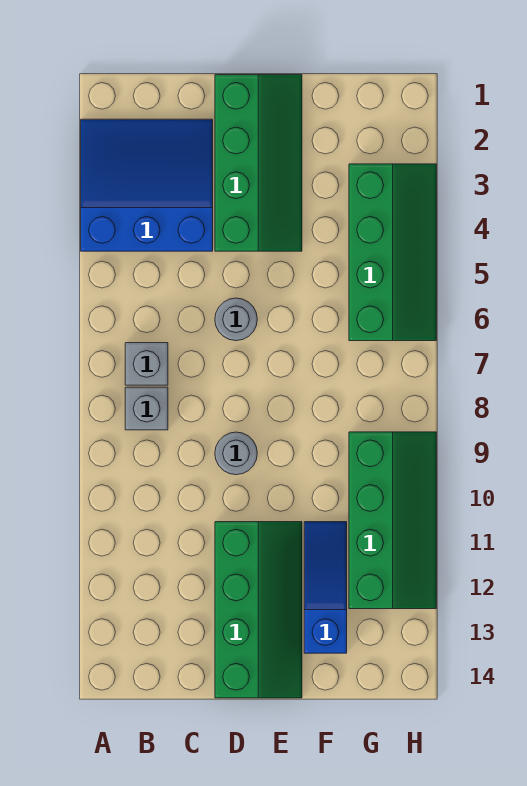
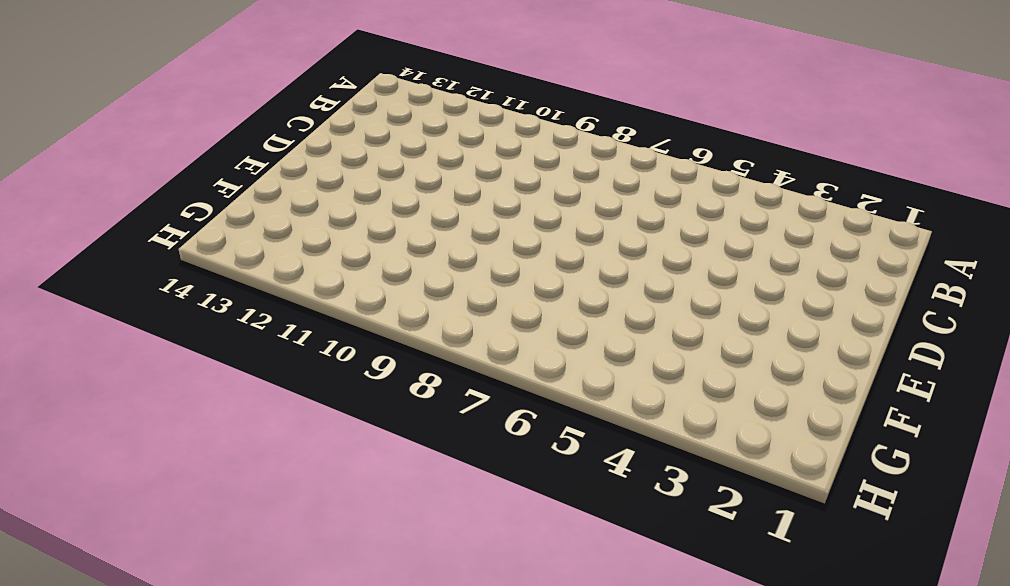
none -> blue 3x3 slope [81,119,213,251]
none -> grey 1x1 brick [125,343,168,385]

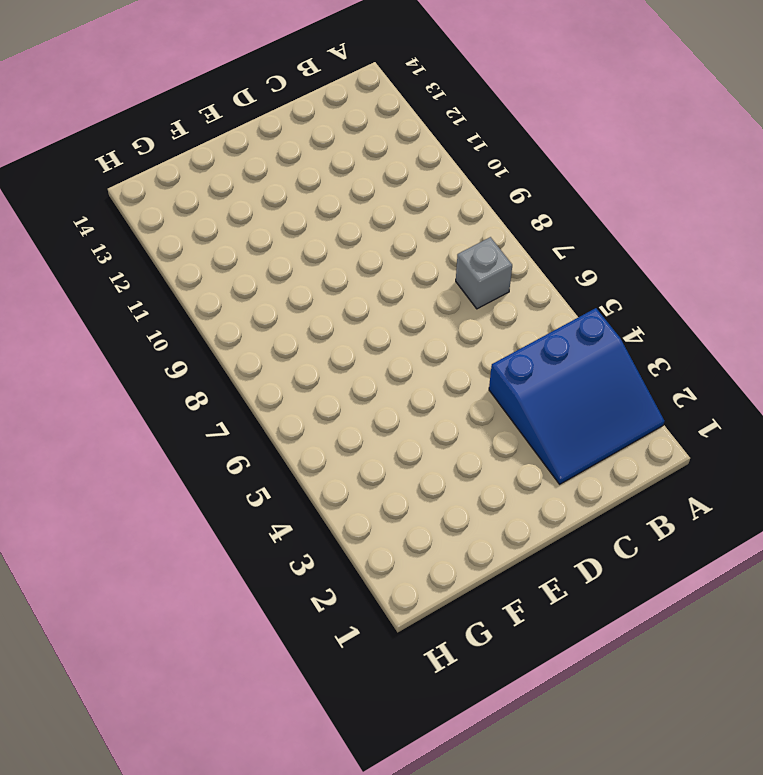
none -> grey 1x1 brick [125,387,168,430]
none -> green 2x4 slope [215,75,302,251]

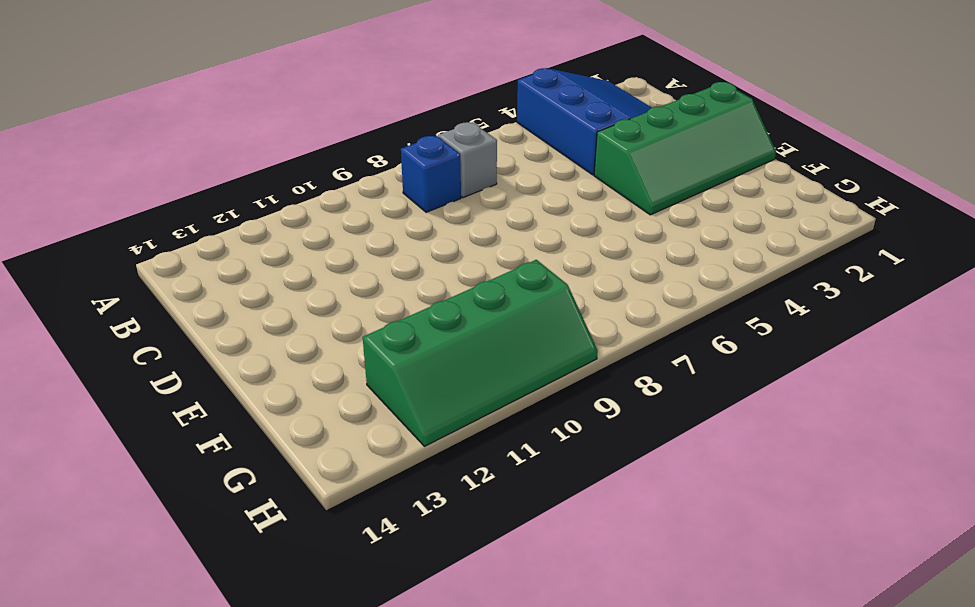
blue 1x1 brick [401,136,461,212] -> grey 1x1 brick [125,387,168,430]
none -> grey 1x1 round brick [215,298,257,341]
none -> grey 1x1 round brick [215,432,257,475]

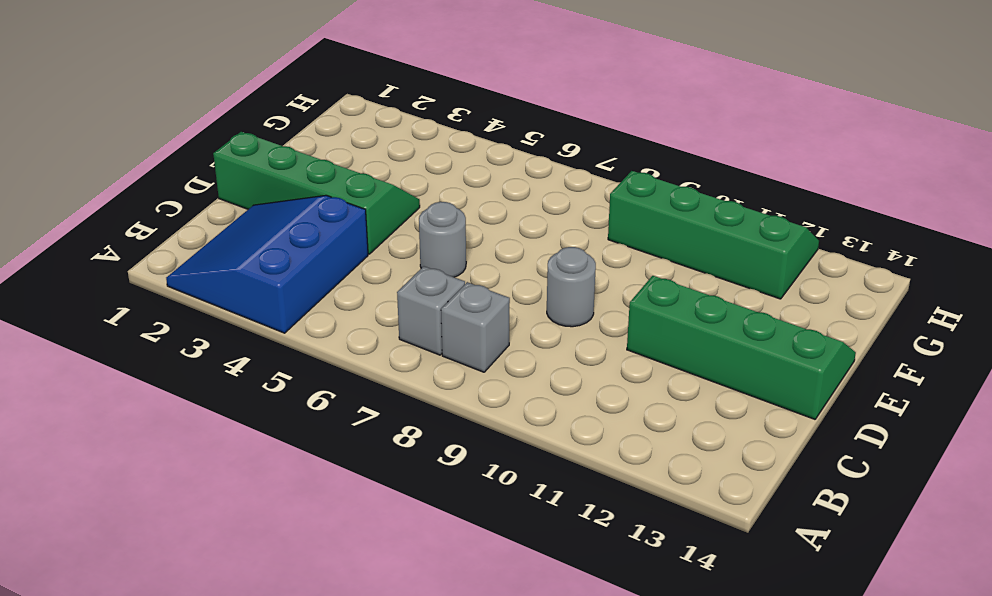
none -> blue 1x3 slope [304,522,347,653]
none -> green 2x4 slope [349,164,436,341]

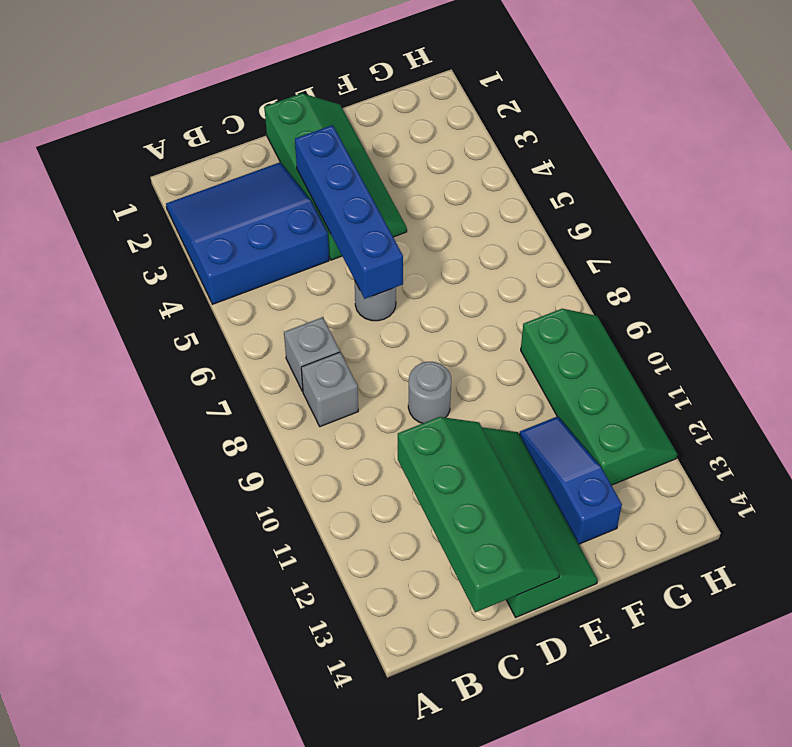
green 2x4 slope [398,417,560,612] -> green 2x4 slope moved to [349,164,436,341]
blue 1x4 brick [295,125,403,299] -> none

